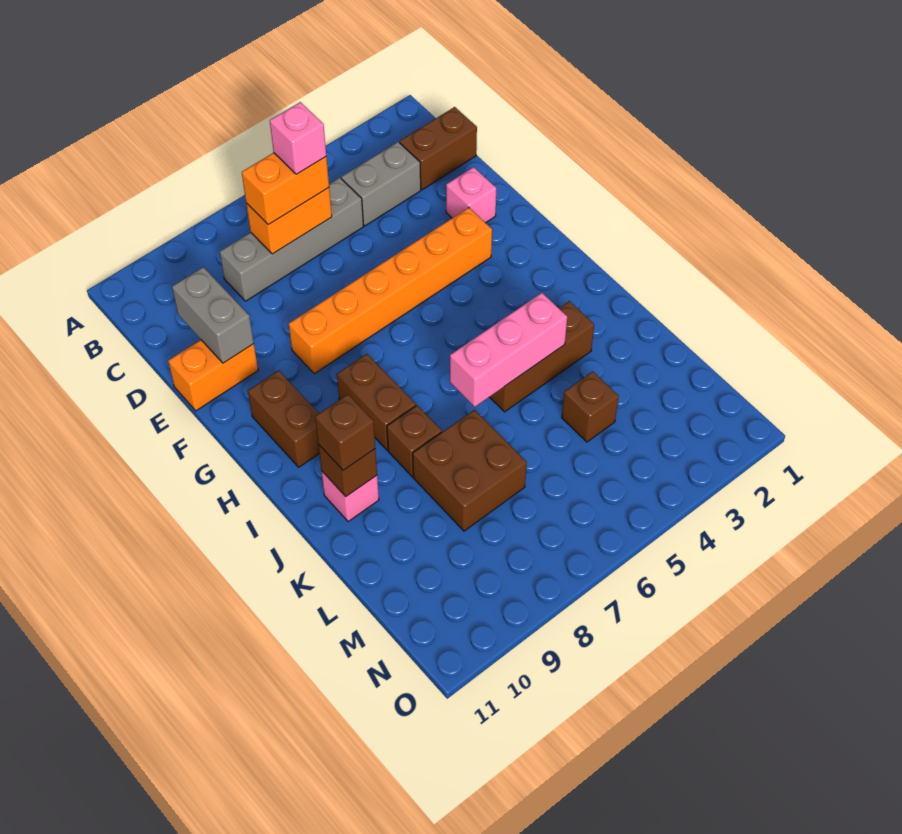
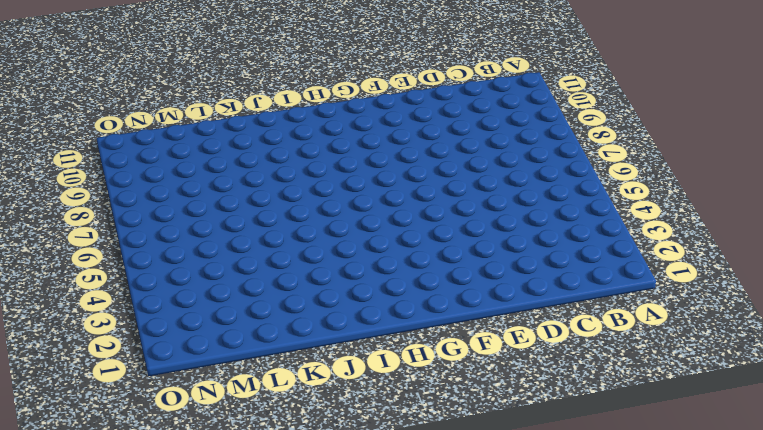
none -> brown 1x2 brick [400,107,477,190]
none -> grey 1x2 brick [341,142,421,226]
none -> grey 1x4 brick [220,178,364,301]

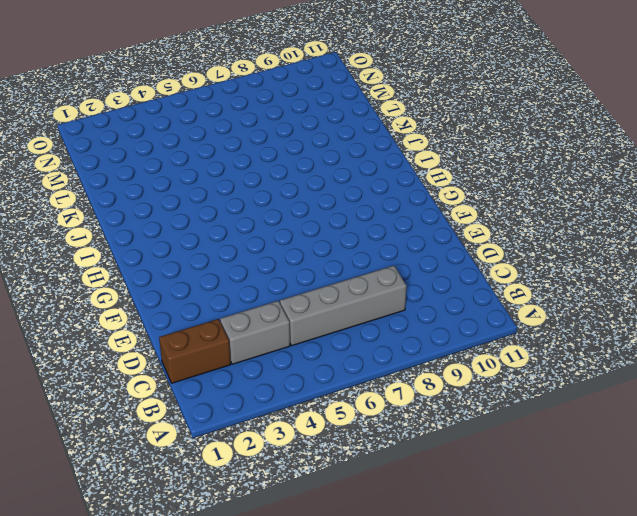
none -> pink 1x1 brick [446,167,496,223]
none -> orange 1x2 brick [168,340,258,411]
none -> orange 1x6 brick [289,208,492,374]

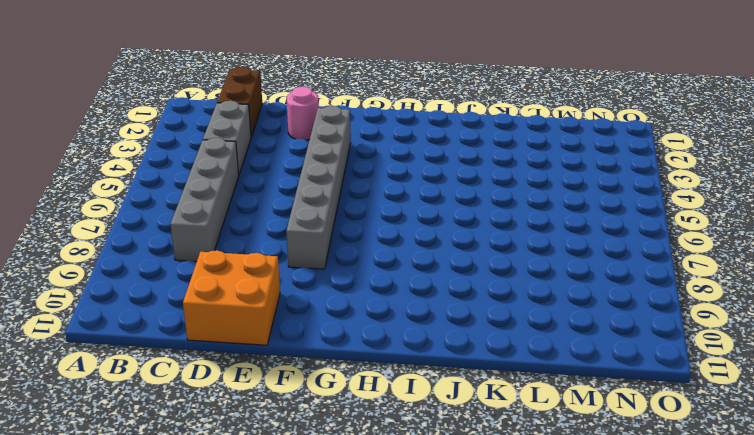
orange 2x2 brick [183,250,280,345] -> orange 1x2 brick [168,340,258,411]
pink 1x1 round brick [287,87,319,140] -> pink 1x1 brick [446,167,496,223]
grey 1x6 brick [286,106,351,269] -> orange 1x6 brick [289,208,492,374]
none -> brown 1x2 brick [248,370,319,467]
none -> brown 1x2 brick [337,354,416,450]
none -> brown 1x3 brick [490,301,594,412]

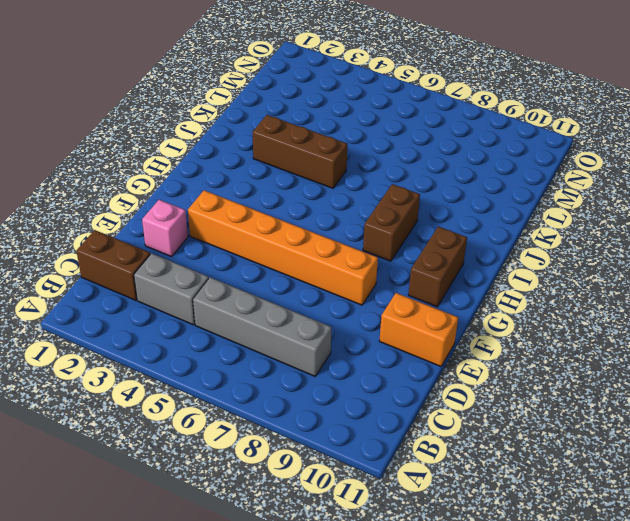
none -> brown 1x1 brick [387,406,442,477]
none -> pink 1x1 brick [322,472,379,522]
none -> brown 2x2 brick [413,410,527,531]

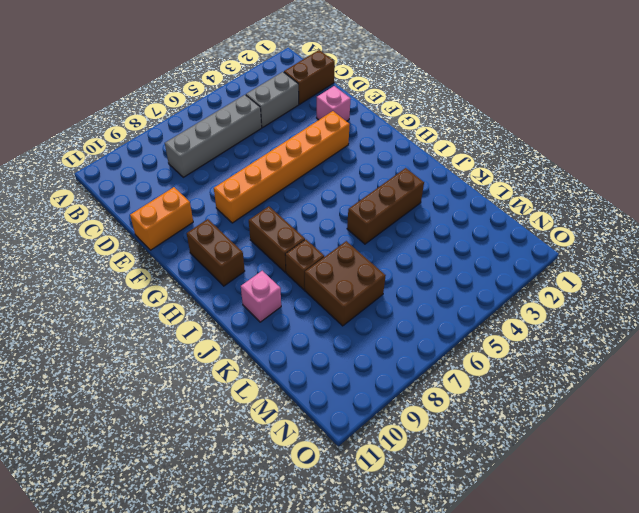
none -> brown 1x1 brick [562,372,619,442]
none -> orange 1x2 brick [246,188,332,254]
none -> grey 1x2 brick [172,267,254,363]

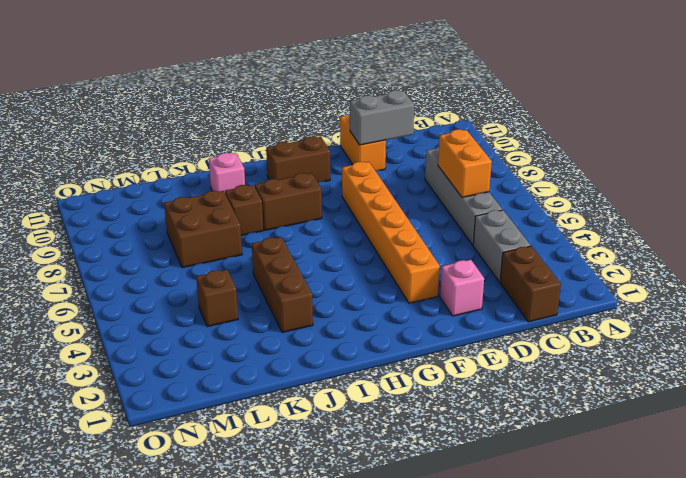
none -> pink 1x3 brick [450,293,567,407]
none -> brown 1x1 brick [318,444,377,497]
none -> orange 1x2 brick [242,153,329,225]

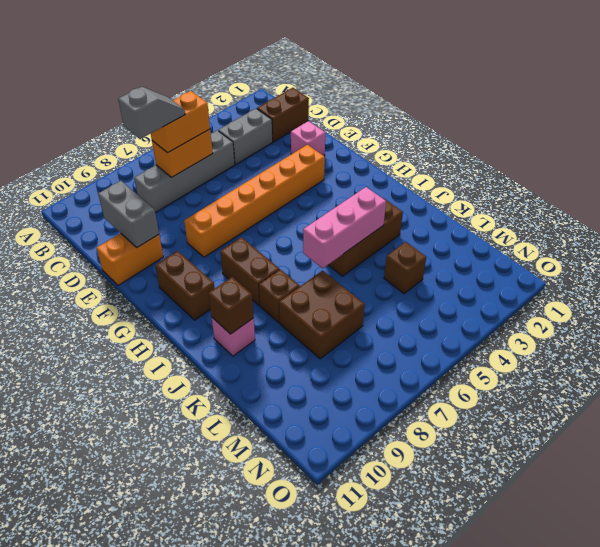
grey 1x2 slope [118,87,185,139] -> none
none -> brown 1x1 brick [315,394,375,470]
none -> pink 1x1 brick [270,102,326,174]

